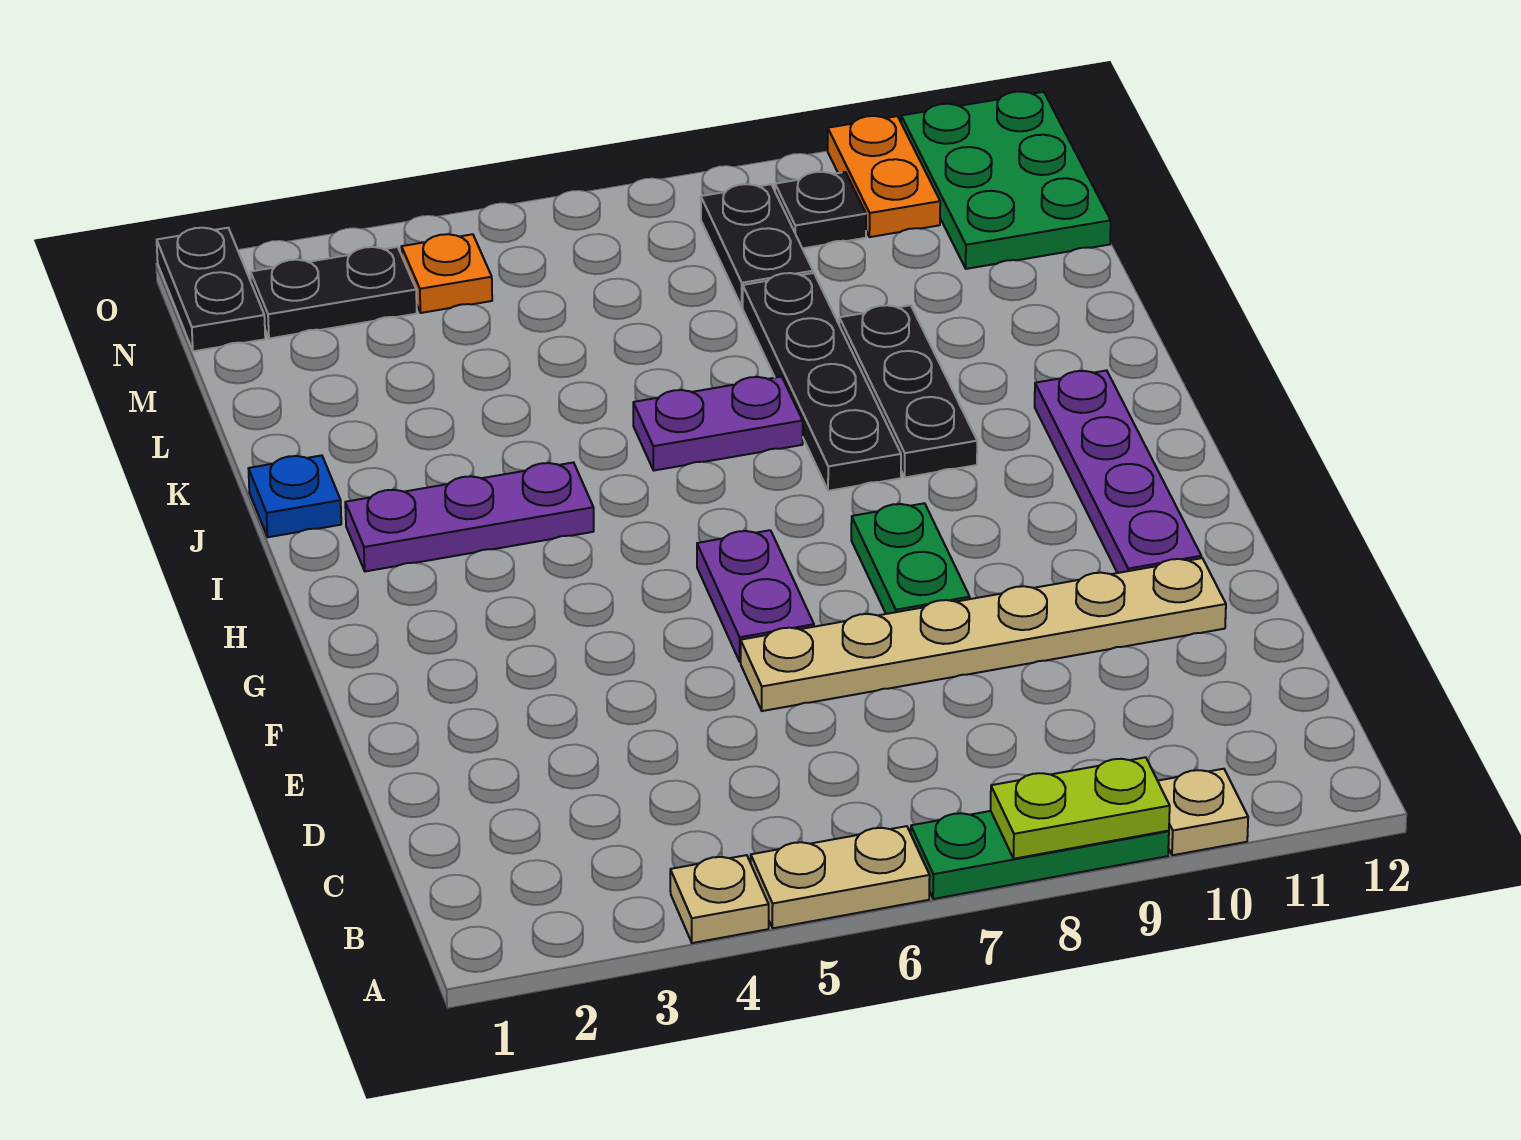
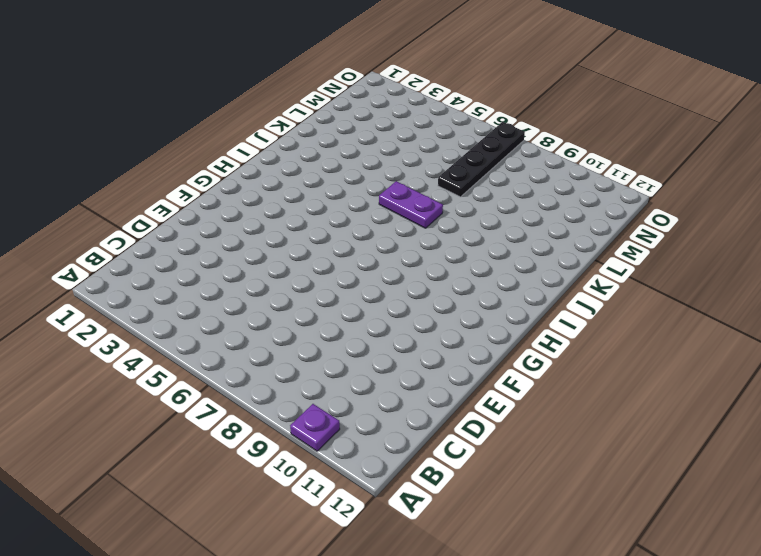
purple 1x1 plate [290,404,340,451] -> tan 1x1 plate [1158,769,1248,855]
black 1x4 plate [438,122,525,197] -> black 1x4 plate moved to [743,273,901,491]
none -> tan 1x1 plate [670,855,769,943]
none -> tan 1x2 plate [751,826,930,928]
none -> green 1x3 plate [911,811,1169,899]

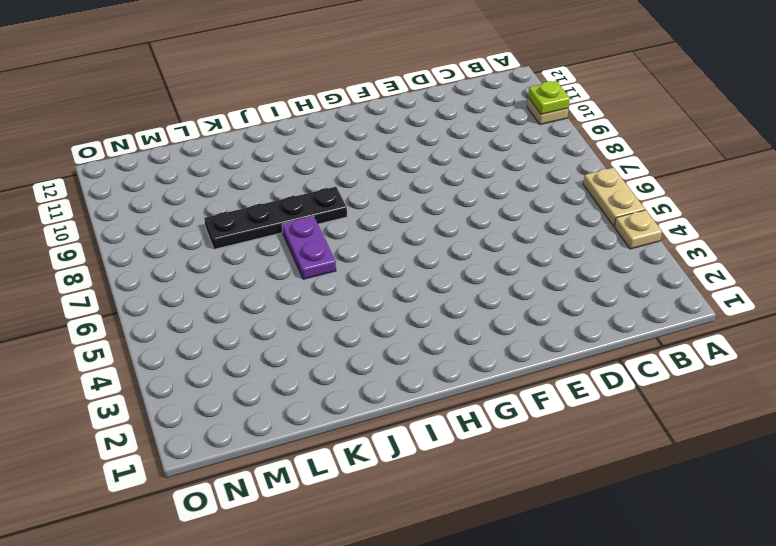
lime 1x1 plate [528,81,570,114] -> none
none -> green 1x3 plate [911,811,1169,899]
none -> tan 1x6 plate [741,558,1226,711]
none -> purple 1x2 plate [697,530,814,662]

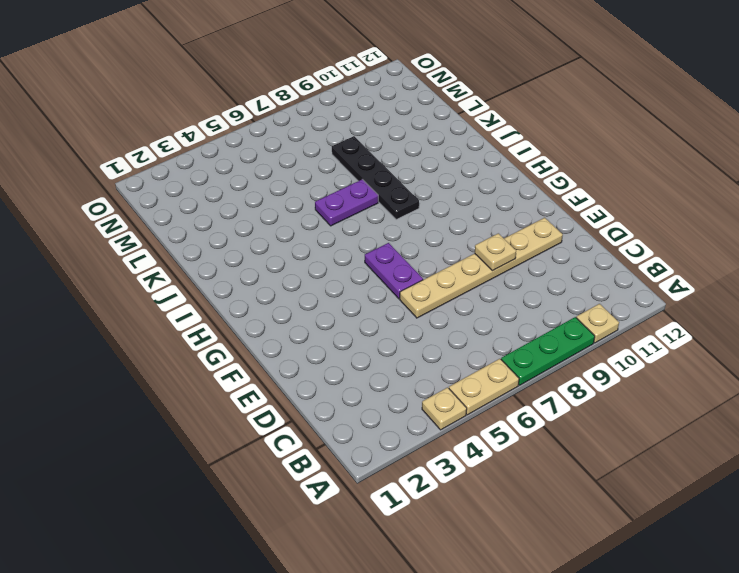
tan 1x1 plate [475,233,516,271] -> none
none -> green 1x2 plate [851,503,970,614]
none -> purple 1x4 plate [1035,370,1201,573]
none -> purple 1x3 plate [345,462,594,571]

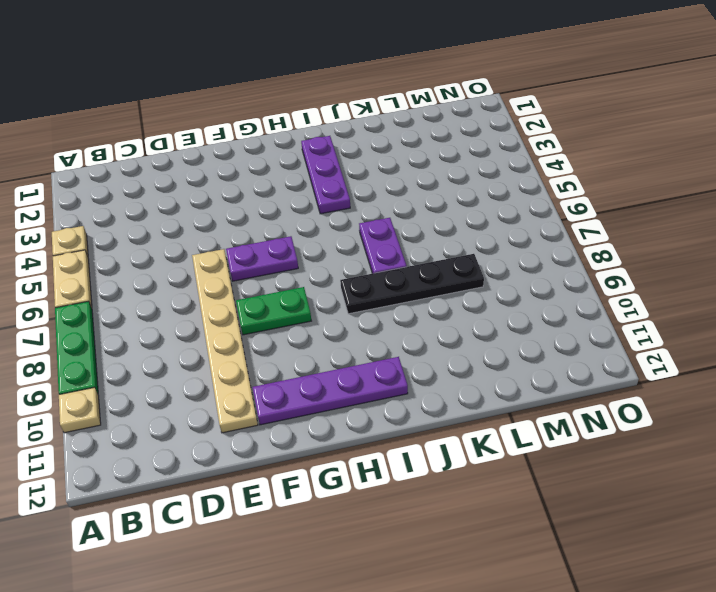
none -> black 1x3 plate [839,305,977,478]
none -> blue 1x1 plate [248,455,341,537]
none -> black 1x2 plate [701,184,813,307]

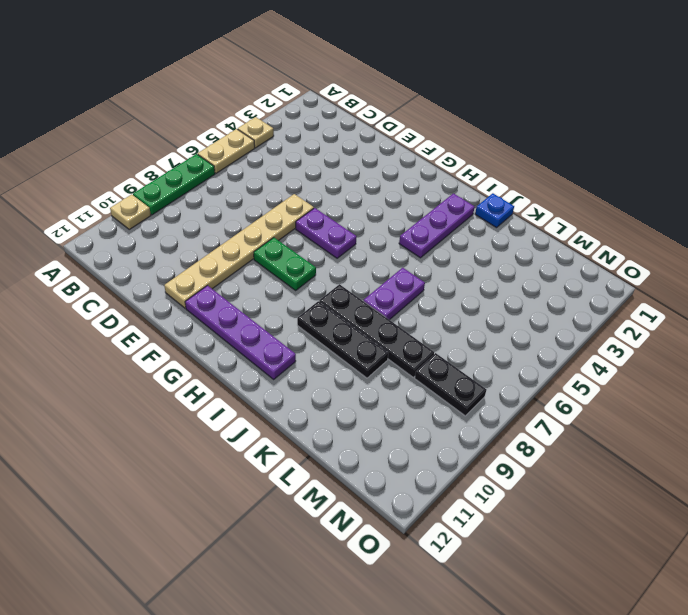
none -> green 2x3 plate [901,92,1111,269]
none -> black 1x2 plate [157,228,265,351]
none -> black 1x2 plate [250,247,417,339]

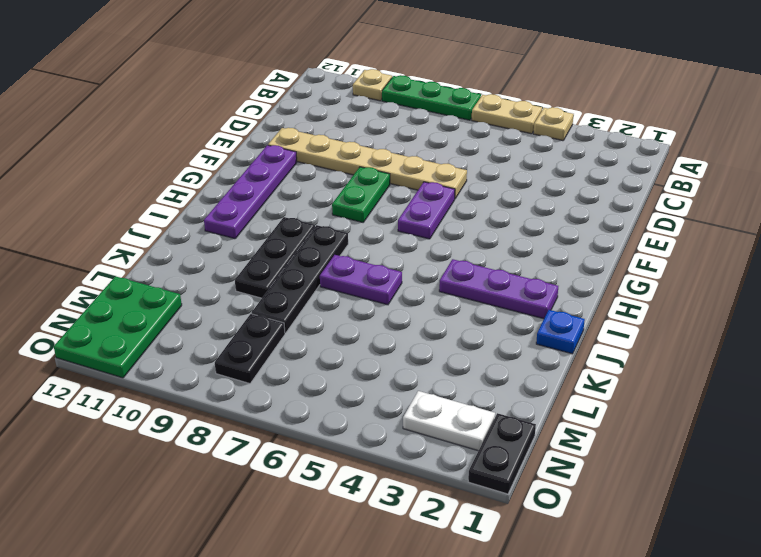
white 1x2 plate [403,391,495,451] -> black 1x2 plate [250,247,417,339]
none -> orange 1x1 plate [402,234,492,313]
none -> black 1x1 plate [775,172,866,248]
none -> orange 1x2 plate [828,116,940,237]

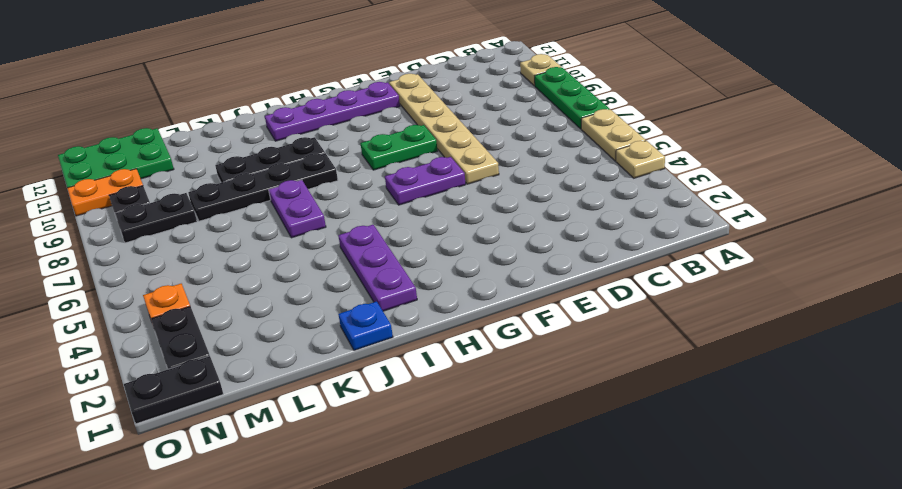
none -> lime 1x2 plate [991,757,1170,859]

